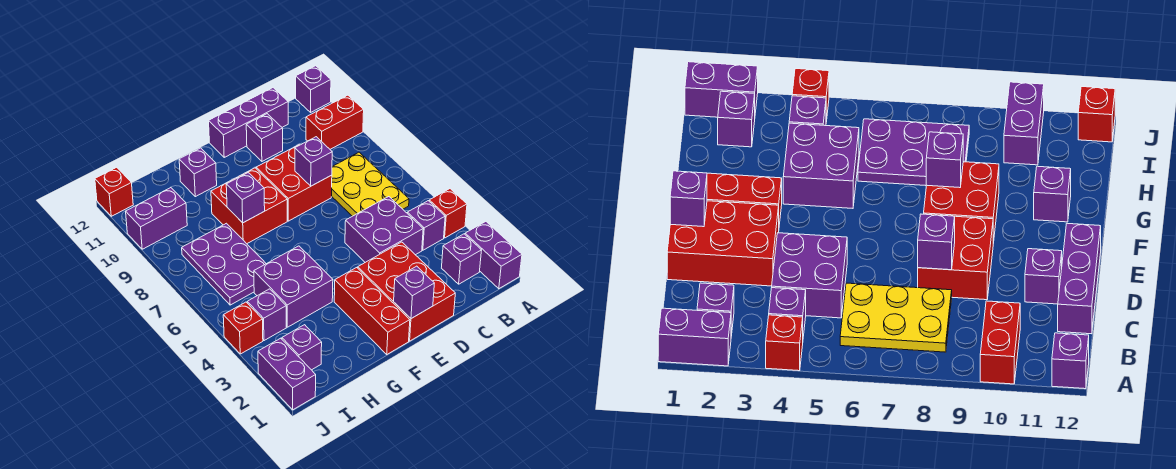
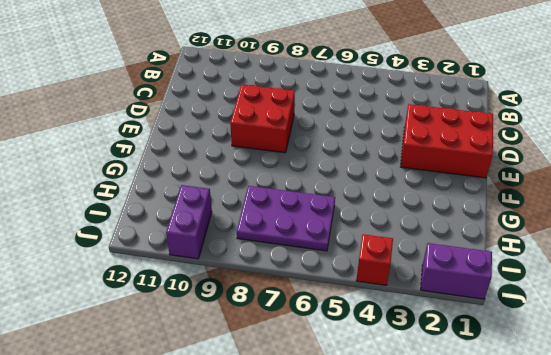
none -> purple 1x2 brick [465,222,522,289]
none -> red 1x1 brick [429,189,467,238]
none -> red 1x2 brick [306,95,364,149]

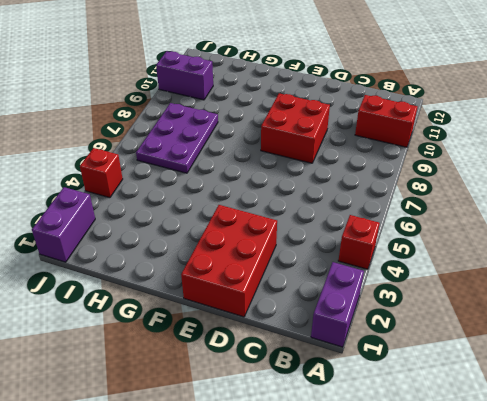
none -> purple 1x1 brick [296,66,331,112]
none -> purple 1x1 brick [442,234,482,284]
none -> purple 1x1 brick [407,201,445,250]

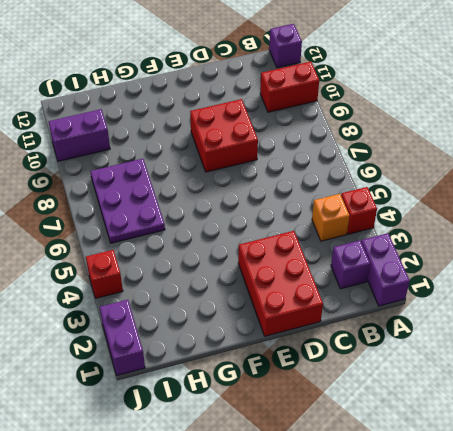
orange 1x1 brick [312,194,349,241] -> purple 1x1 brick [407,201,445,250]
none -> yellow 2x3 plate [332,152,409,216]
none -> purple 2x2 brick [345,197,423,262]
none -> purple 1x3 brick [209,88,288,157]

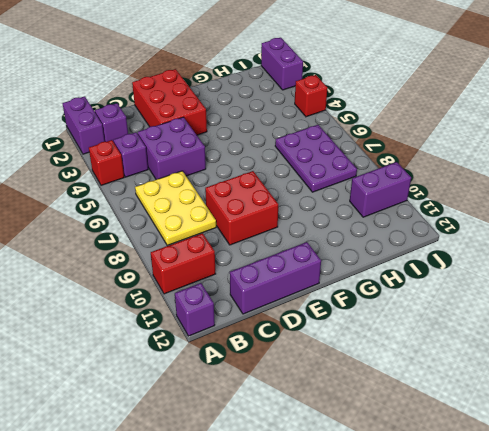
none -> purple 1x1 brick [246,114,283,161]
none -> red 1x3 brick [334,268,410,354]
none -> red 2x2 brick [211,168,287,244]

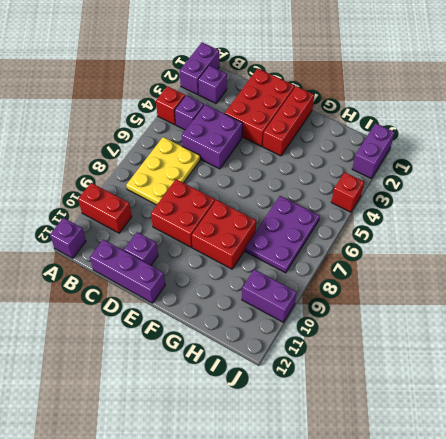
none -> purple 2x2 brick [254,246,333,327]
none -> purple 1x1 brick [179,148,217,197]
none -> purple 1x1 brick [282,325,322,370]

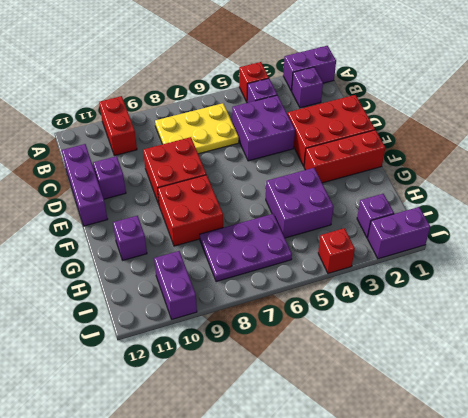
none -> purple 1x1 brick [296,66,331,112]
none -> purple 1x1 brick [247,289,286,341]
none -> red 1x1 brick [95,167,133,216]

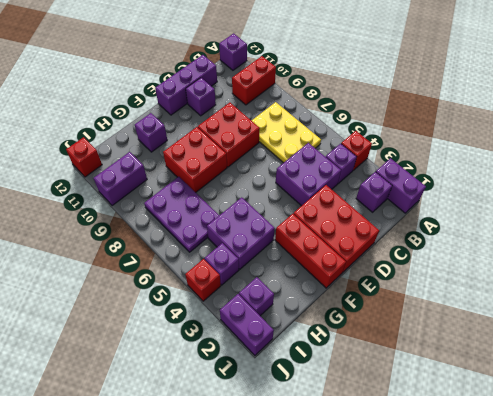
none -> purple 1x1 brick [295,137,332,186]
none -> purple 1x1 brick [394,266,434,319]
none -> purple 1x1 brick [226,173,265,223]

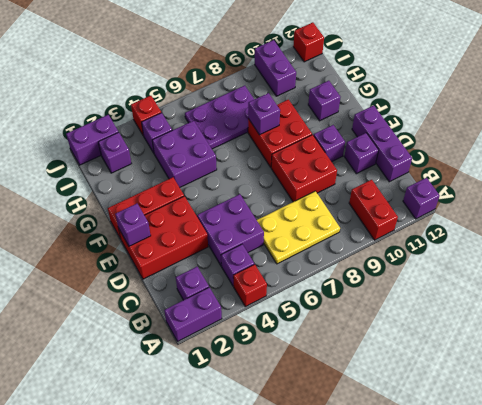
purple 1x1 brick [314,125,345,162] -> purple 1x1 brick moved to [295,137,332,186]

